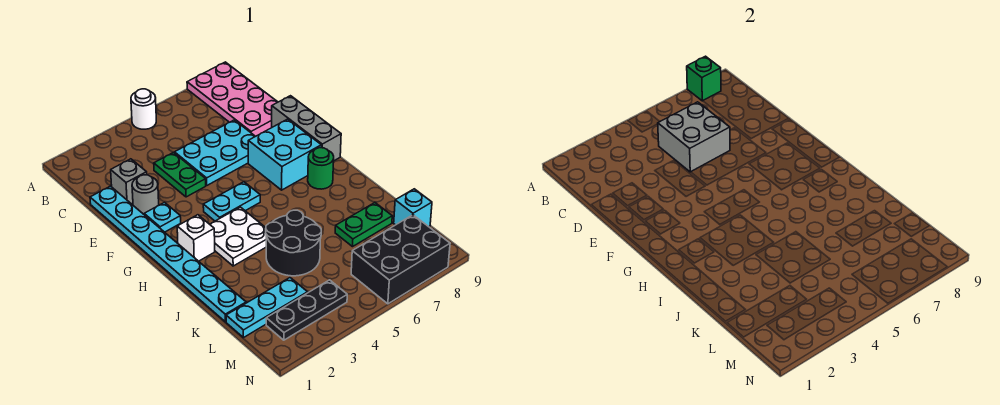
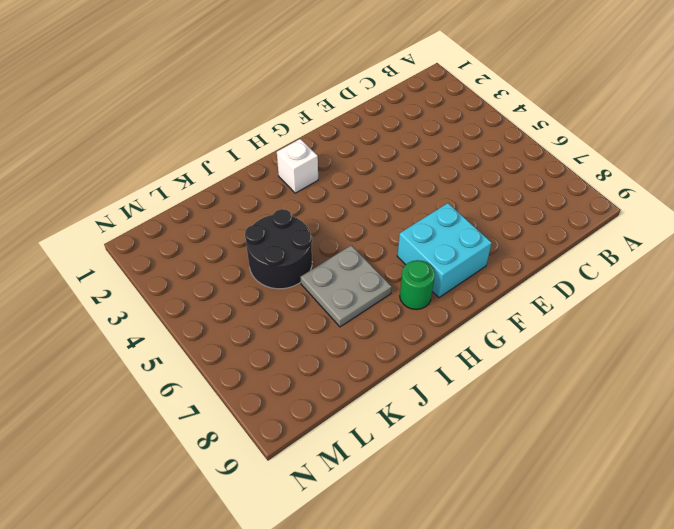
grey 2x2 plate [300,245,392,327] -> none
none -> white 1x1 round brick [131,89,156,129]
none -> pink 2x4 plate [187,62,278,136]
none -> cyan 1x8 plate [90,186,246,322]

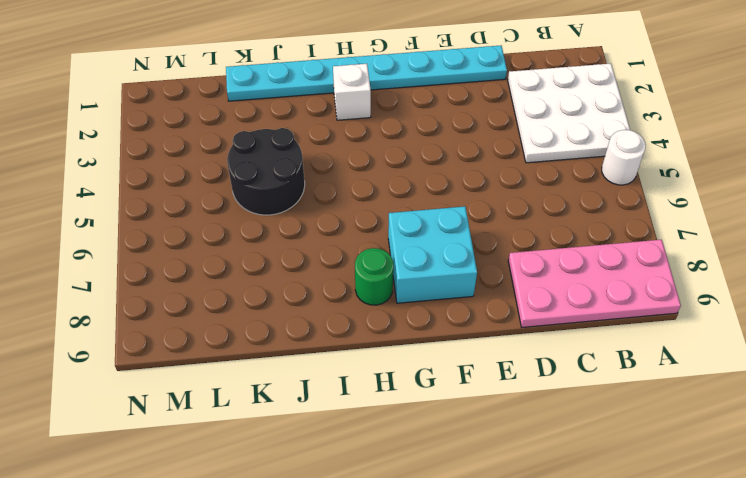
white 3x3 plate [508,63,630,163] -> none
none -> grey 1x1 brick [111,159,147,204]
none -> green 1x2 plate [154,152,206,197]
none -> cyan 2x3 plate [175,120,255,185]

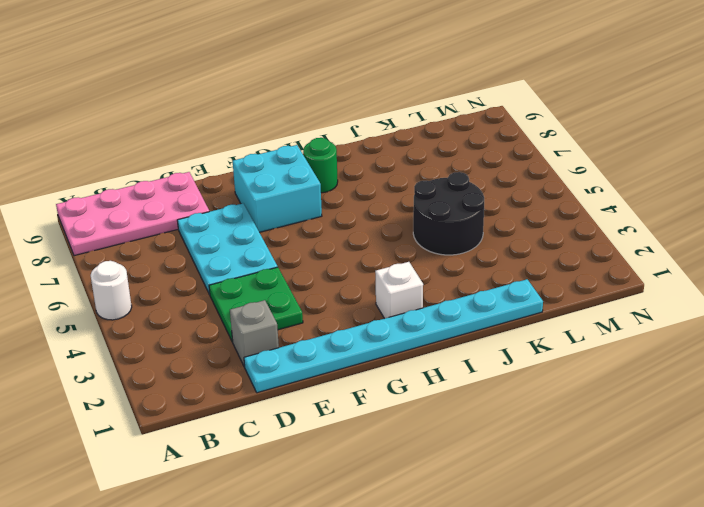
green 2x2 plate [209,267,303,342] -> green 1x2 plate [154,152,206,197]
none -> grey 1x1 round brick [132,175,159,214]
none -> grey 1x3 brick [272,96,341,161]
none -> cyan 1x1 plate [144,202,181,232]

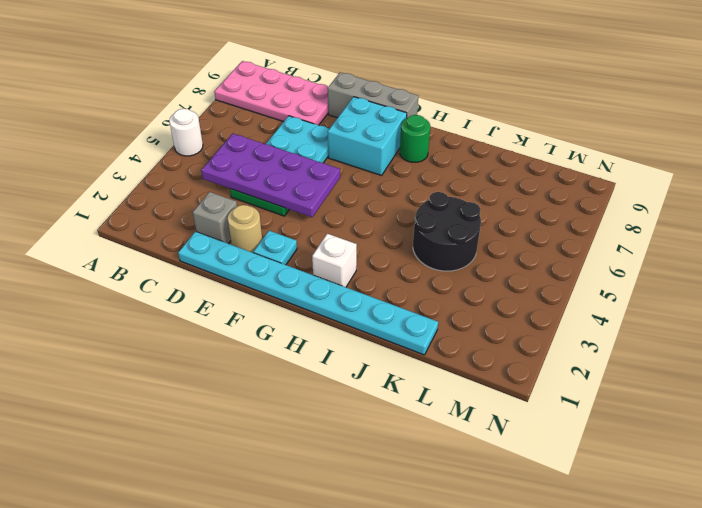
purple 2x4 plate [201,134,340,217] -> grey 2x2 brick [658,102,730,172]
tan 1x1 round brick [228,205,262,253] -> grey 1x1 round brick [132,175,159,214]
none -> cyan 1x2 plate [203,182,260,221]
none -> white 2x2 plate [210,207,266,266]
none -> green 1x2 plate [335,203,392,247]

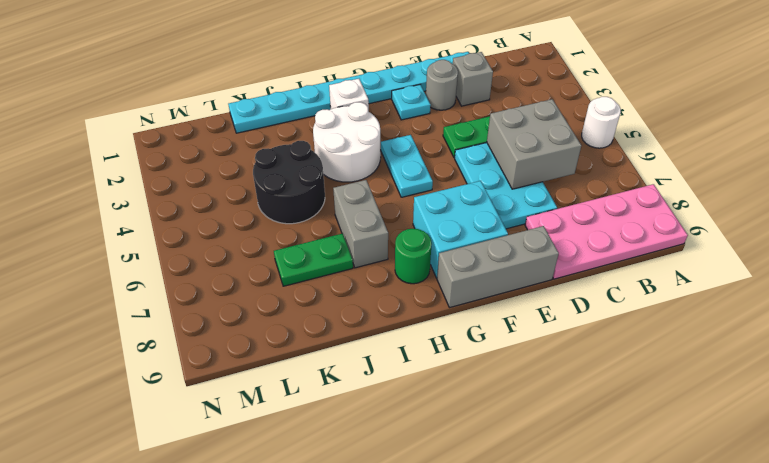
white 2x2 round brick [313,102,381,182] -> white 2x2 plate [210,207,266,266]
grey 1x2 brick [333,180,388,268] -> none
green 1x2 plate [274,233,353,286] -> green 1x2 plate turned to [335,203,392,247]
none -> cyan 1x3 plate [226,278,308,338]
none -> cyan 1x1 brick [394,189,432,227]
none -> black 1x3 plate [266,280,347,340]

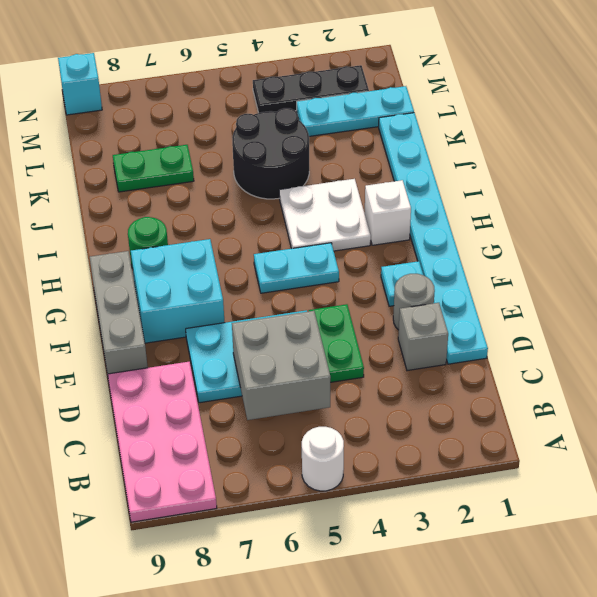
cyan 1x1 brick [58,53,102,115] -> cyan 1x1 brick moved to [394,189,432,227]
none -> black 2x3 brick [351,215,450,304]
none -> green 1x1 brick [687,56,721,101]

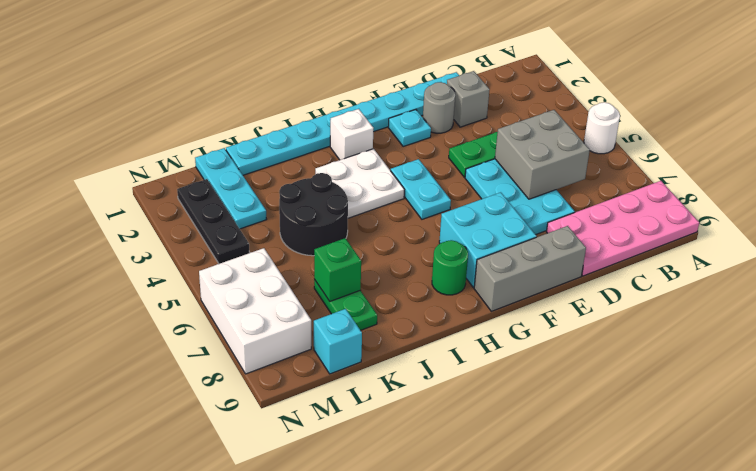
green 1x1 brick [314,238,361,301] -> green 1x1 brick moved to [687,56,721,101]
white 2x3 brick [199,248,311,374] -> black 2x3 brick [351,215,450,304]

